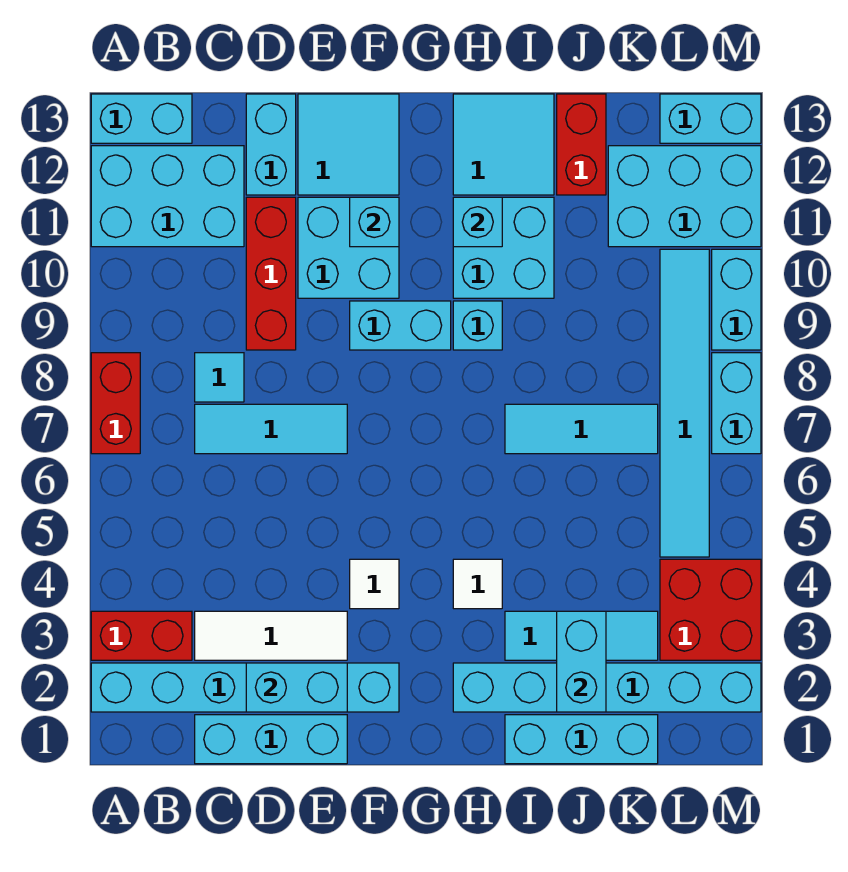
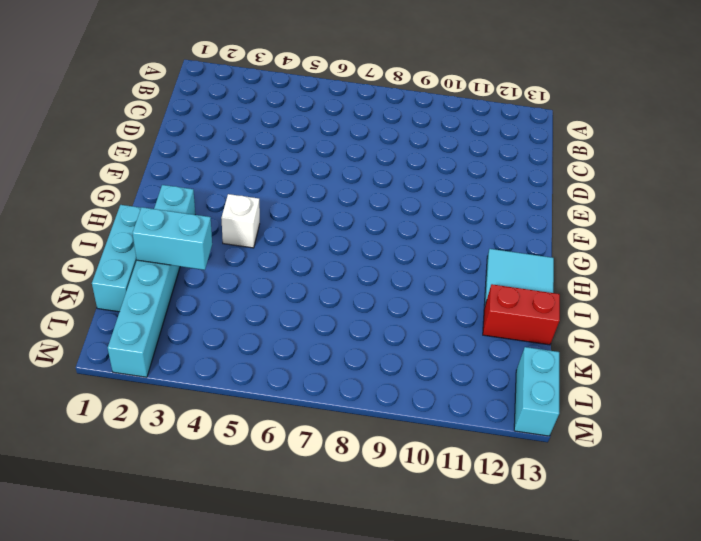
white 1x1 brick [221,194,260,248] -> white 1x1 tile [453,559,502,609]
none -> cyan 1x6 brick [91,663,399,712]
none -> red 1x2 brick [91,611,192,660]
none -> red 1x2 brick [91,353,140,454]
none -> cyan 2x3 brick [91,146,244,247]

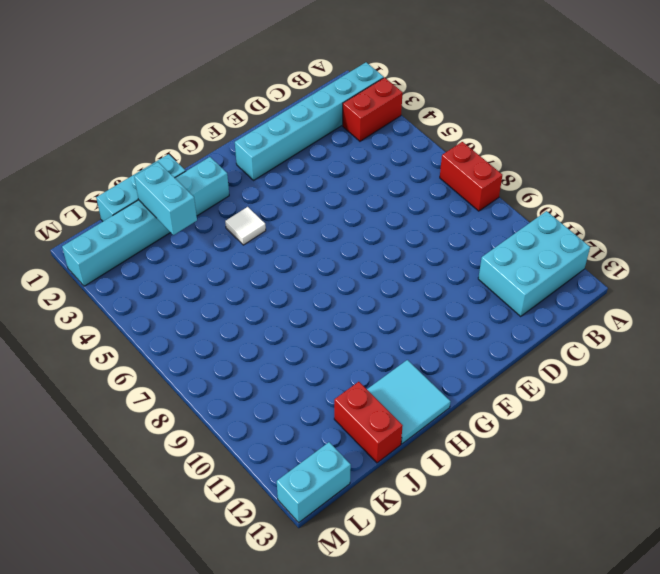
none -> cyan 1x2 brick [91,94,192,143]
none -> cyan 1x3 brick [195,715,347,764]
none -> white 1x3 tile [195,611,347,660]
none -> cyan 1x3 tile [195,404,347,454]

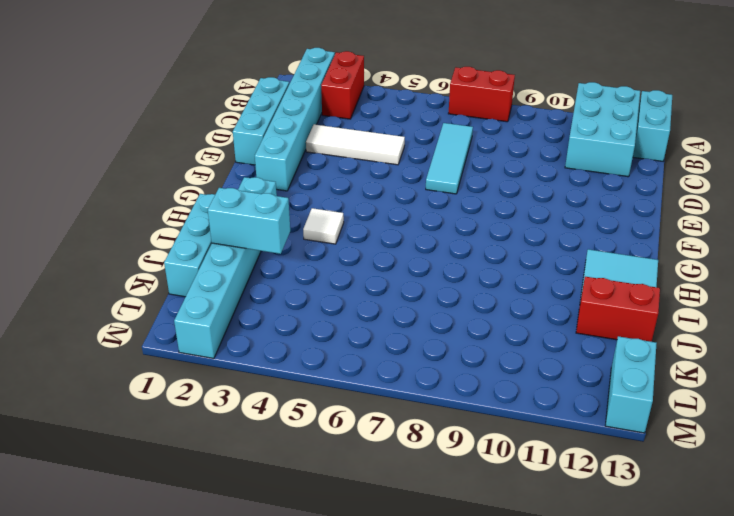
white 1x3 tile [306,124,405,165] -> white 1x3 tile turned to [195,611,347,660]
none -> cyan 1x1 tile [195,353,244,402]
none -> red 1x3 brick [246,197,296,350]
none -> cyan 1x2 brick [246,94,296,195]
none -> cyan 2x2 brick [298,197,399,298]

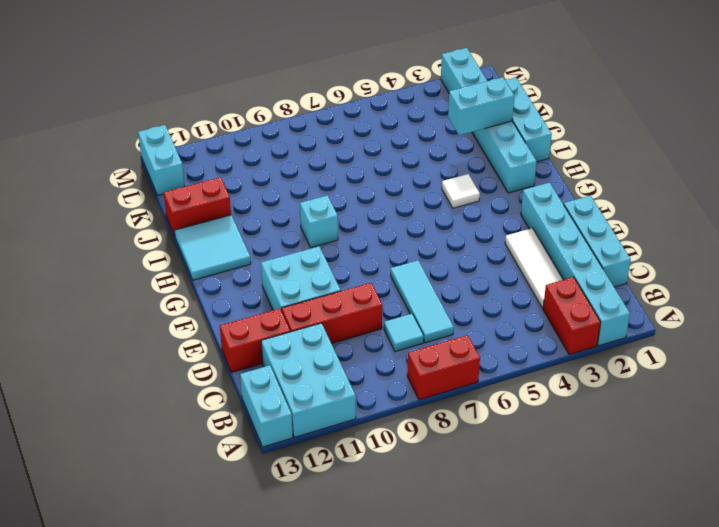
red 1x2 brick [220,309,290,372] -> cyan 1x2 brick [246,94,296,195]
none -> cyan 2x2 tile [298,94,399,195]
none -> white 1x1 tile [350,559,399,609]
none -> cyan 1x2 brick [350,301,451,350]
none -> cyan 2x2 brick [453,197,554,298]

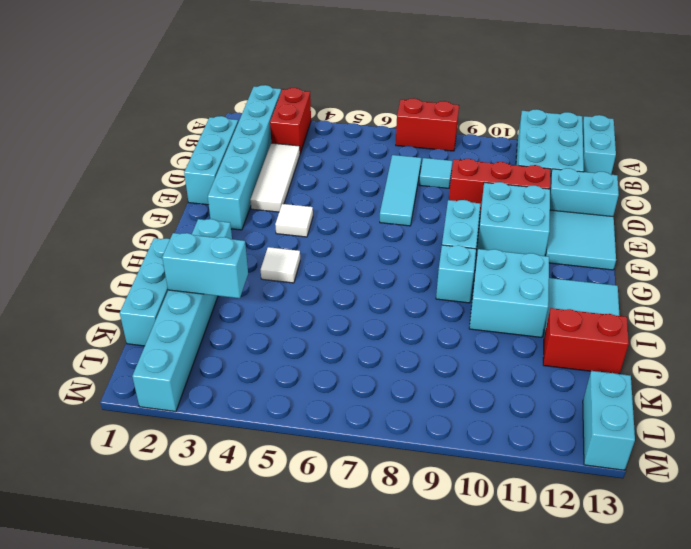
none -> cyan 1x3 tile [505,611,658,660]
none -> cyan 1x3 tile [505,404,658,454]
none -> cyan 2x3 brick [608,146,761,247]
none -> red 2x2 brick [660,559,761,660]

